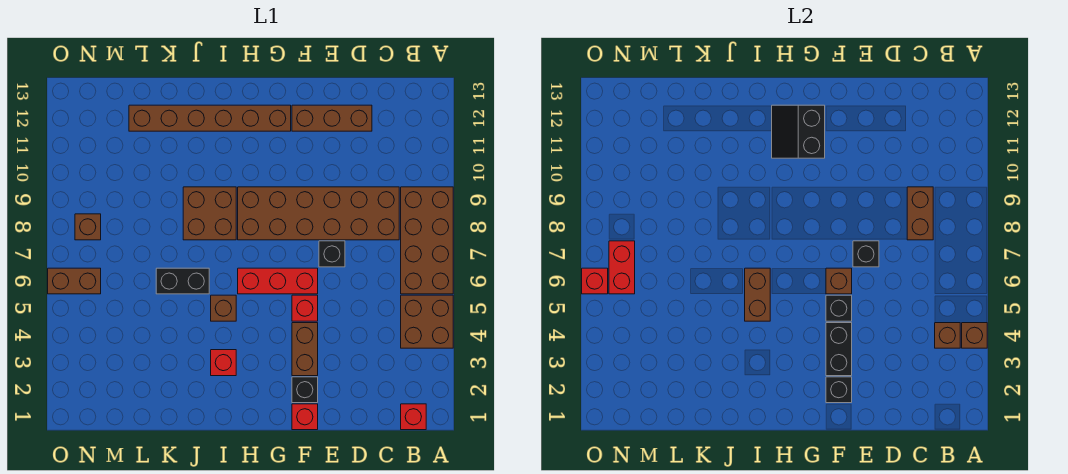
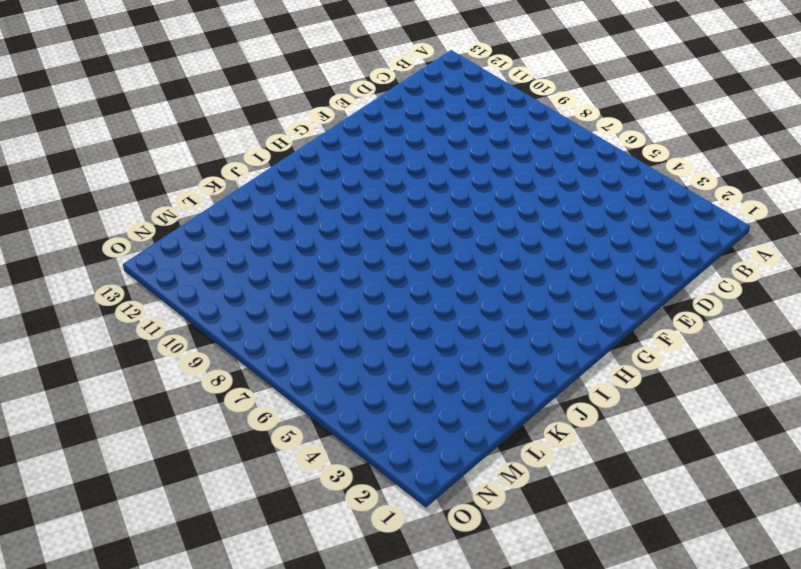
none -> brown 2x2 brick [401,295,453,348]
none -> brown 2x4 brick [401,187,453,294]
none -> red 1x1 brick [401,404,426,430]
none -> brown 2x6 brick [238,187,399,240]

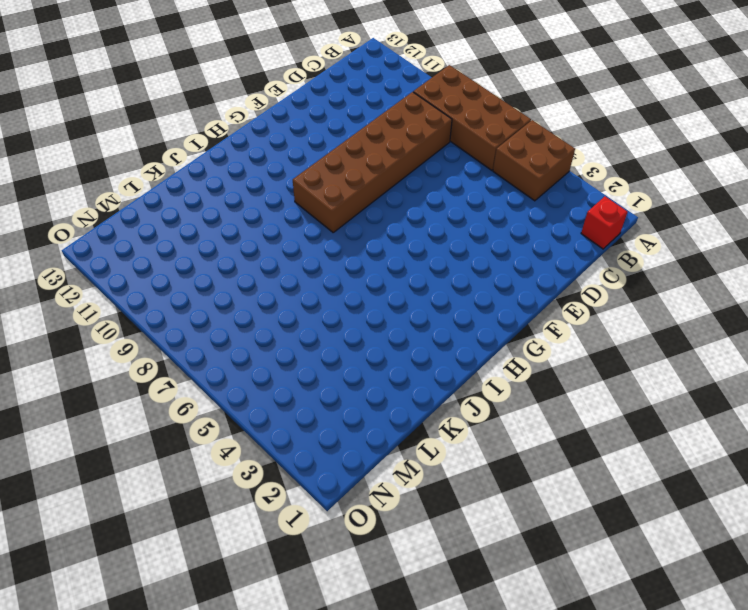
none -> brown 1x3 brick [292,105,372,131]
none -> black 1x1 brick [319,241,345,267]
none -> red 1x1 brick [292,404,318,430]
none -> black 1x1 brick [292,377,318,403]

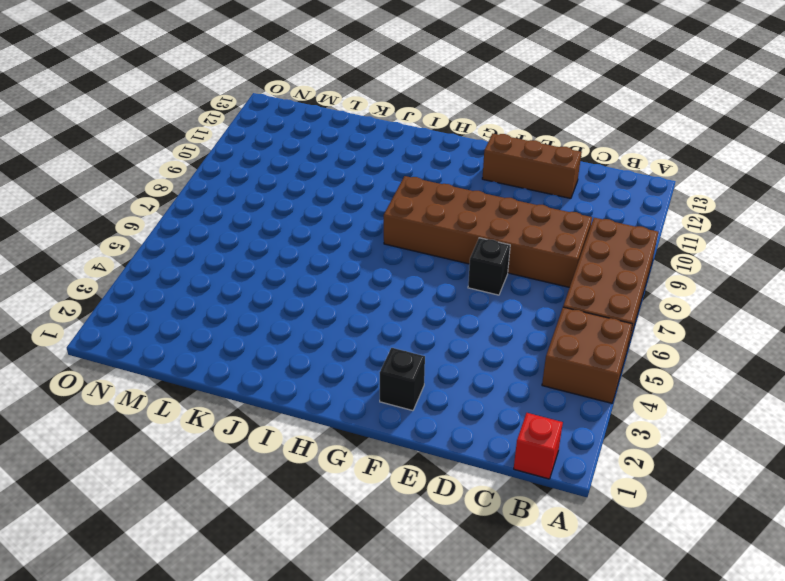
none -> red 1x1 brick [292,404,318,430]
none -> brown 1x2 brick [292,323,318,376]
none -> red 1x1 brick [292,295,318,321]
none -> red 1x3 brick [238,268,318,294]

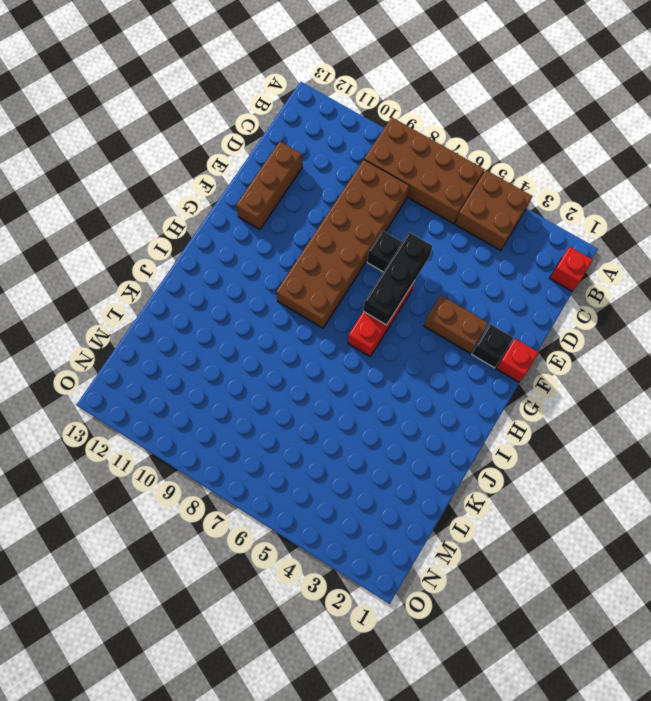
black 1x3 brick [363,232,432,325] -> brown 1x1 brick [826,268,852,294]
none -> red 1x1 brick [292,295,318,321]
none -> brown 1x6 brick [129,105,291,131]
none -> red 1x1 brick [211,350,236,376]
none -> brown 1x1 brick [211,295,236,321]

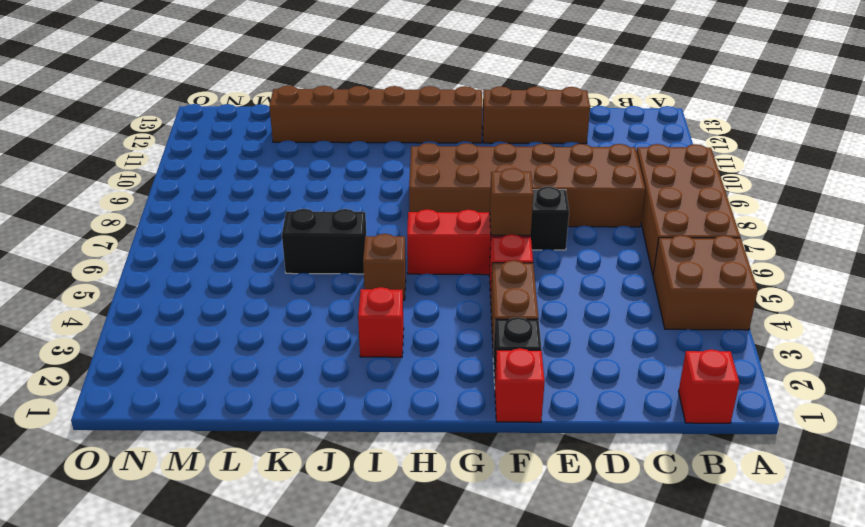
none -> brown 2x2 brick [183,187,236,240]
none -> brown 1x2 brick [48,268,101,294]
none -> brown 1x1 brick [75,214,101,240]
none -> brown 1x1 brick [962,323,987,348]

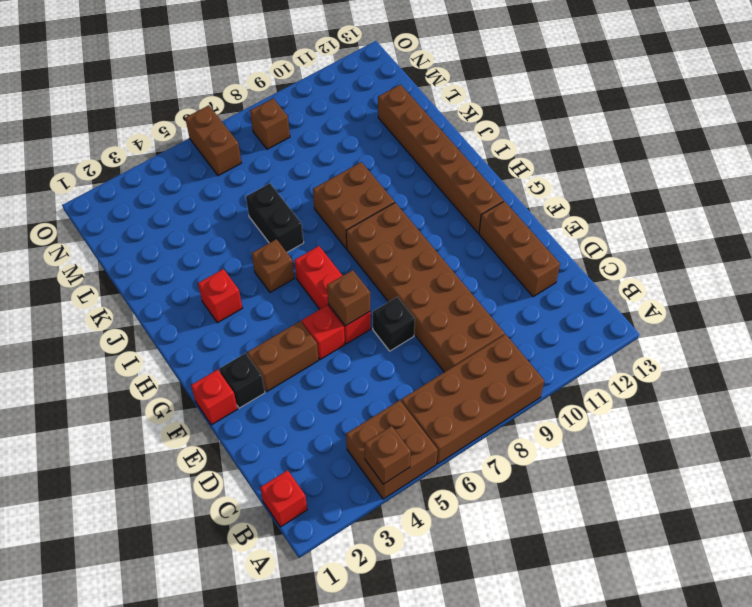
none -> brown 1x1 brick [935,323,960,348]
none -> brown 1x2 brick [907,187,933,240]
none -> black 1x1 brick [853,241,879,267]
none -> black 1x1 brick [826,377,852,403]

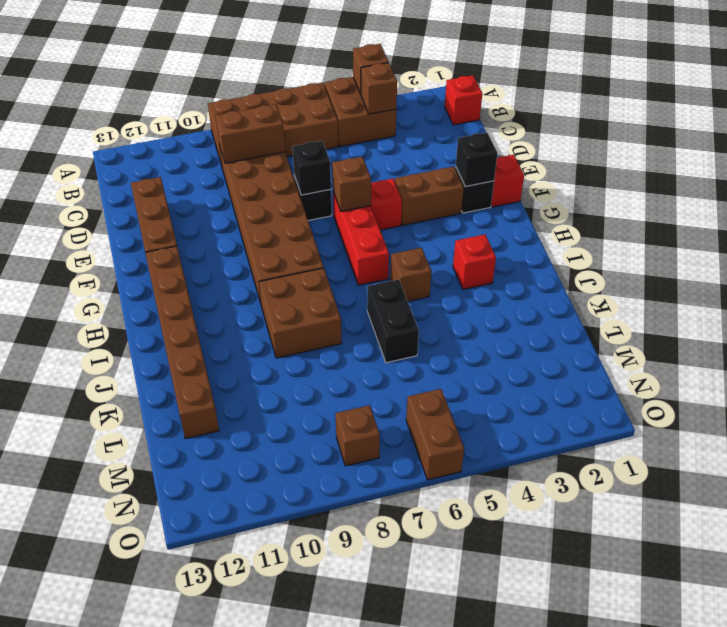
none -> black 1x2 brick [826,323,852,376]
none -> black 1x1 brick [826,295,852,321]
none -> black 2x2 slope [772,105,825,158]
none -> brown 1x2 brick [745,268,770,321]

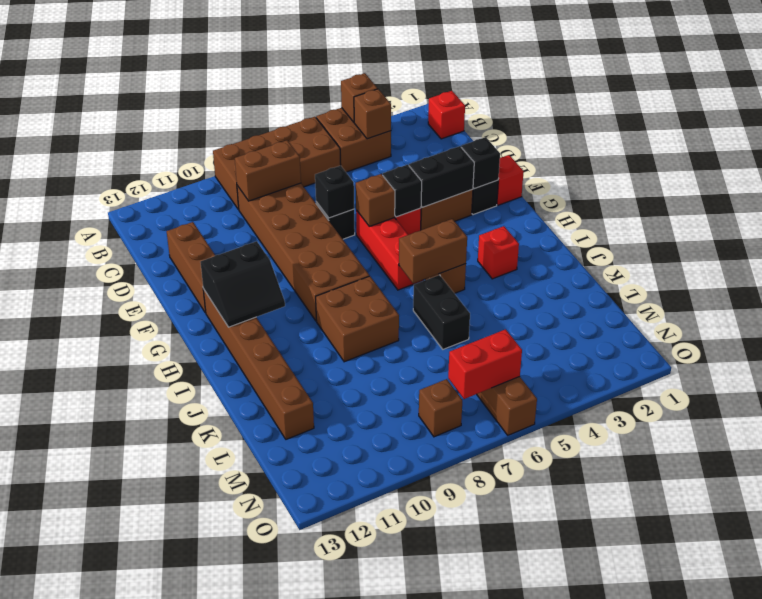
none -> red 1x1 brick [582,268,608,294]

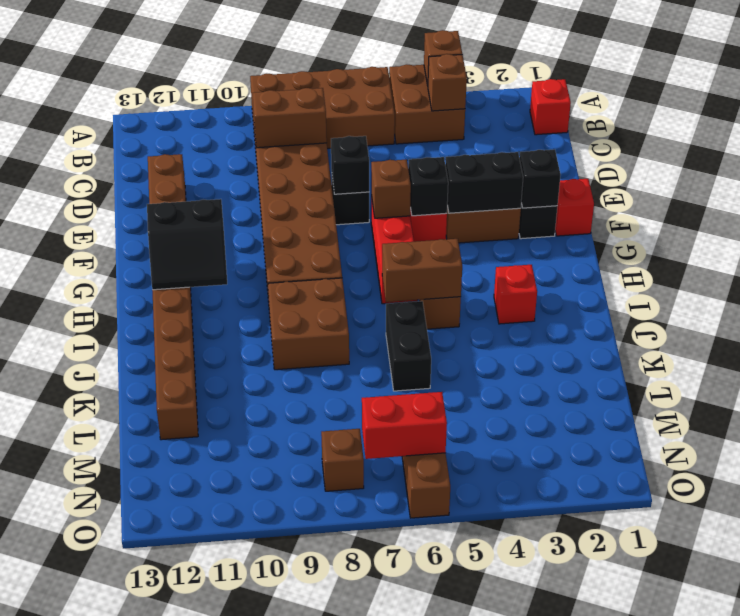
none -> red 1x1 brick [582,268,608,294]

